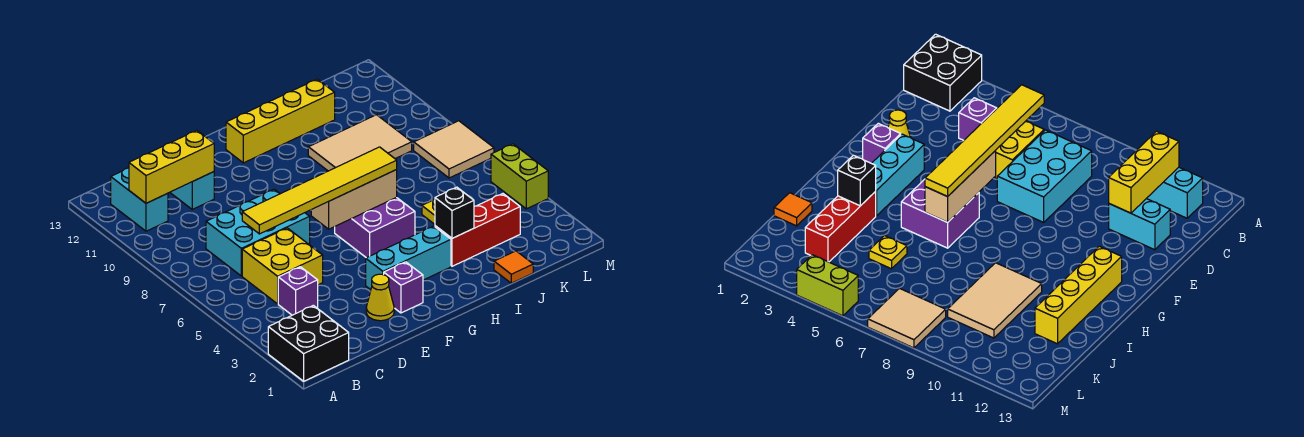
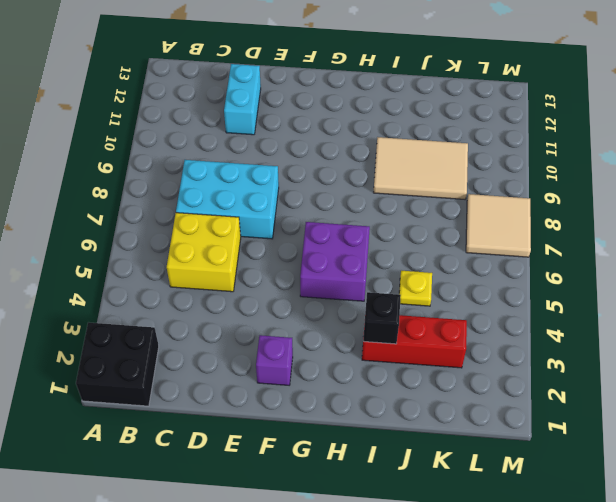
none -> cyan 1x2 brick [111,168,168,231]
none -> purple 1x1 brick [278,267,318,315]
none -> yellow 1x1 cone [366,274,394,321]

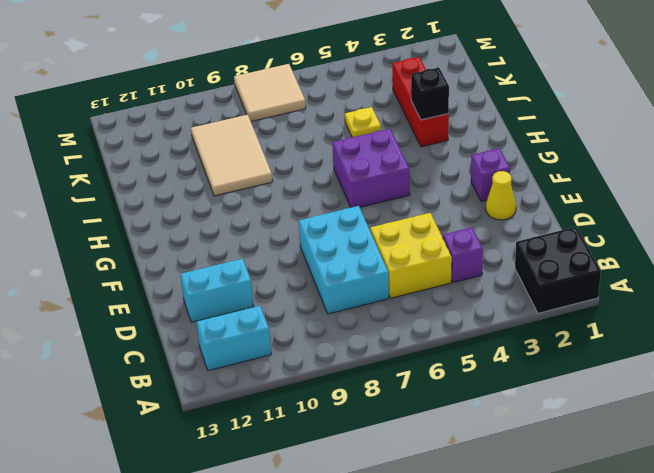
none -> cyan 1x3 brick [366,226,451,290]
none -> yellow 1x4 brick [226,79,335,163]
none -> orange 1x1 tile [494,251,533,283]

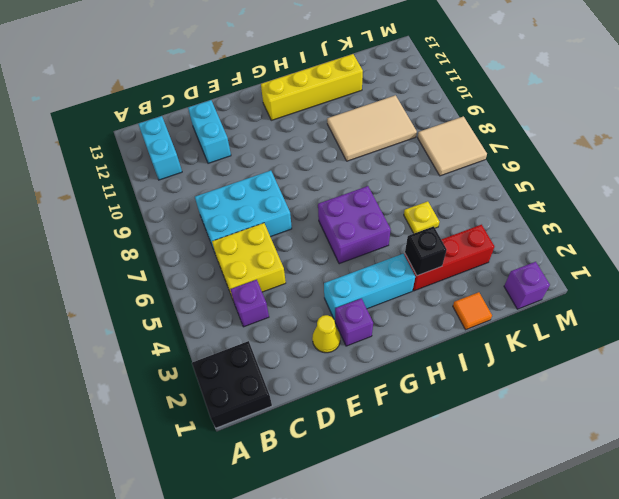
purple 1x1 brick [504,262,550,309] -> none
none -> lime 1x2 brick [491,144,548,209]
none -> yellow 1x3 brick [129,130,214,203]
none -> tan 1x3 brick [311,170,397,229]

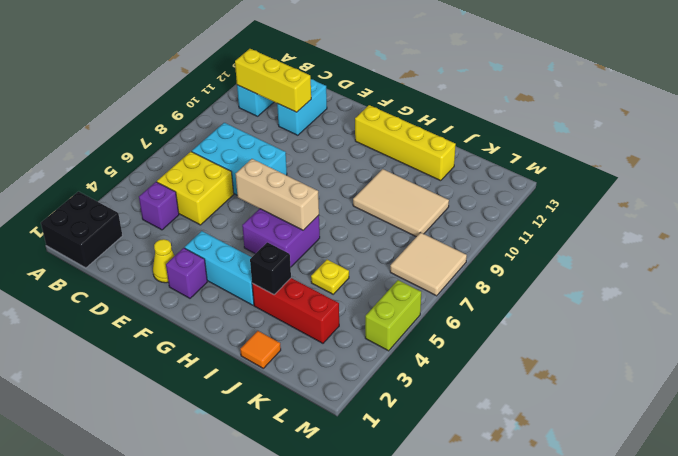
none -> yellow 1x6 tile [242,147,397,234]

